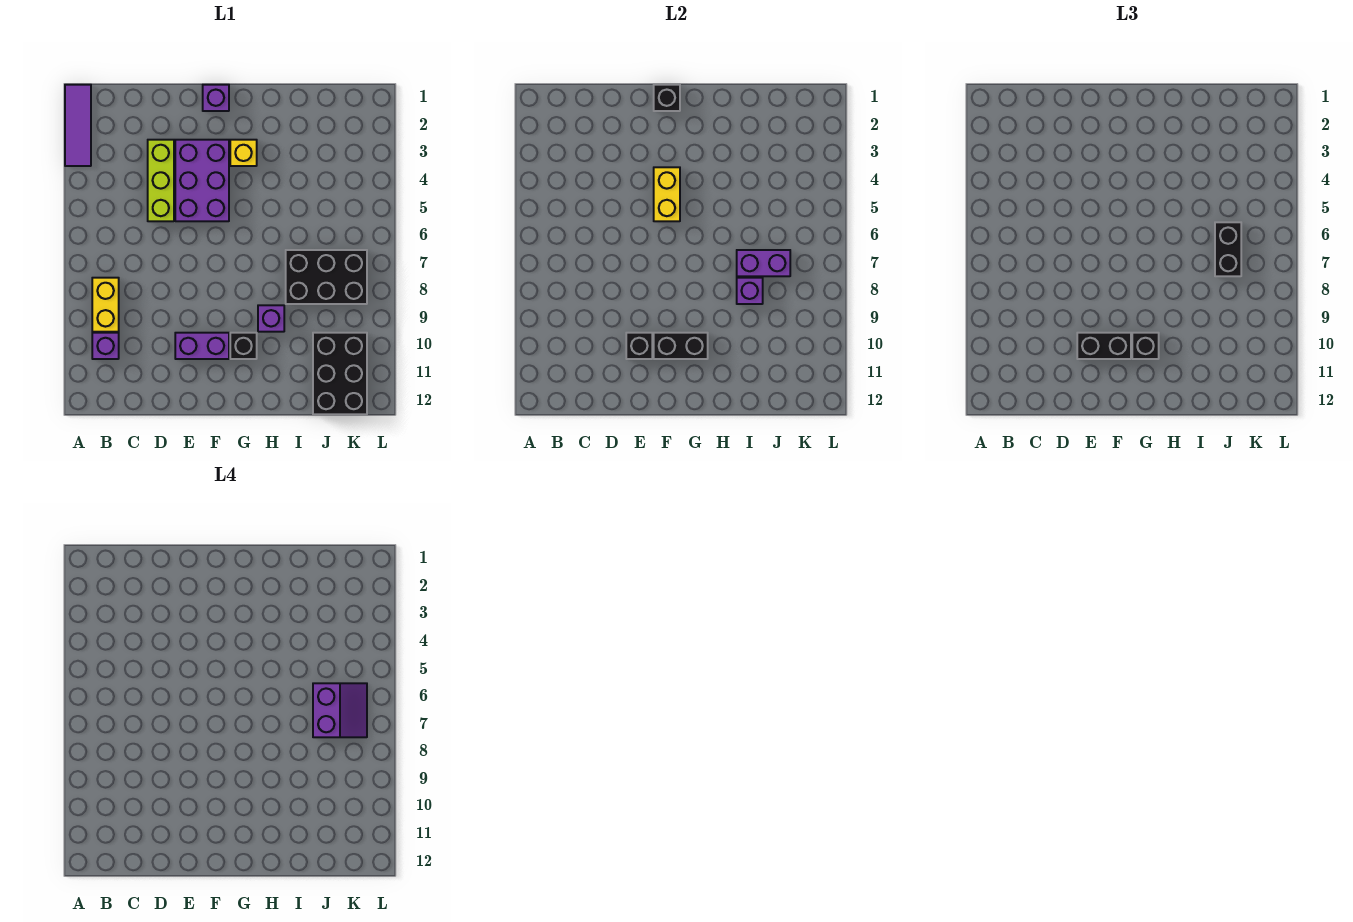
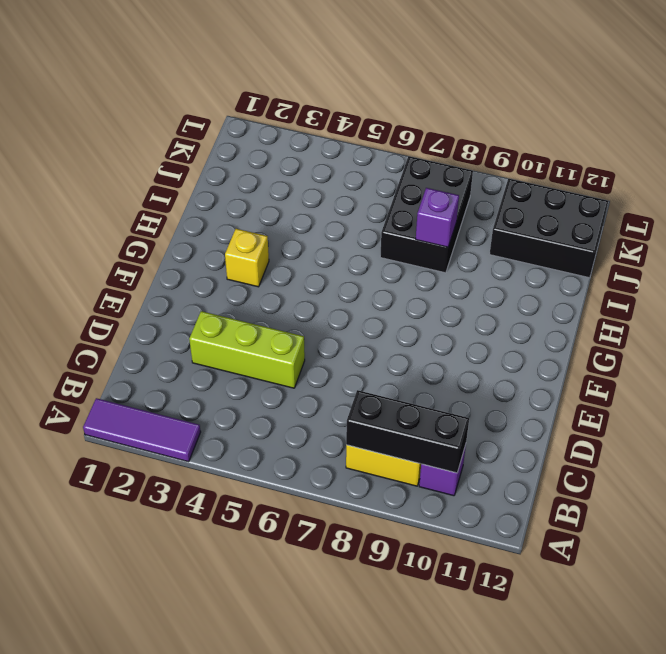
black 1x3 brick [346,390,469,473] -> none
none -> purple 2x3 brick [175,140,229,221]
none -> purple 1x2 brick [175,333,229,359]
none -> purple 1x1 brick [203,85,229,111]

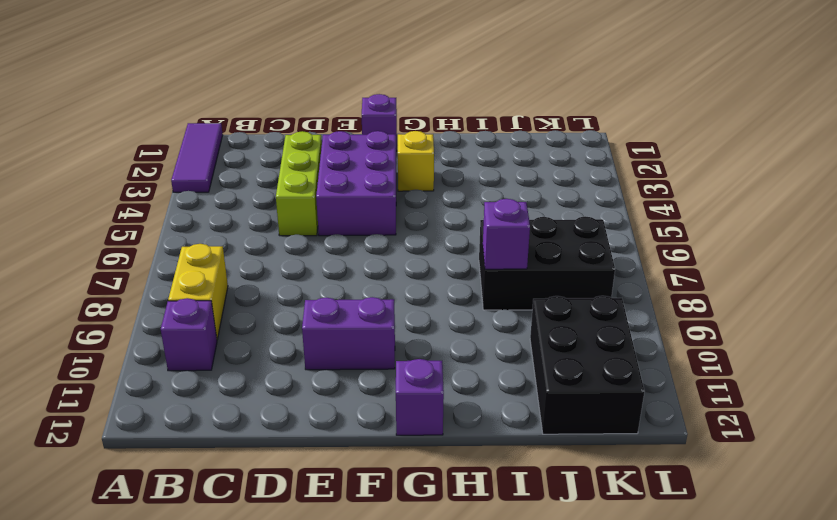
purple 1x1 brick [396,359,444,435] -> purple 1x1 brick moved to [258,305,284,332]
none -> black 1x1 brick [230,333,257,359]
none -> black 1x1 brick [626,333,652,359]
none -> black 1x1 brick [654,85,680,111]

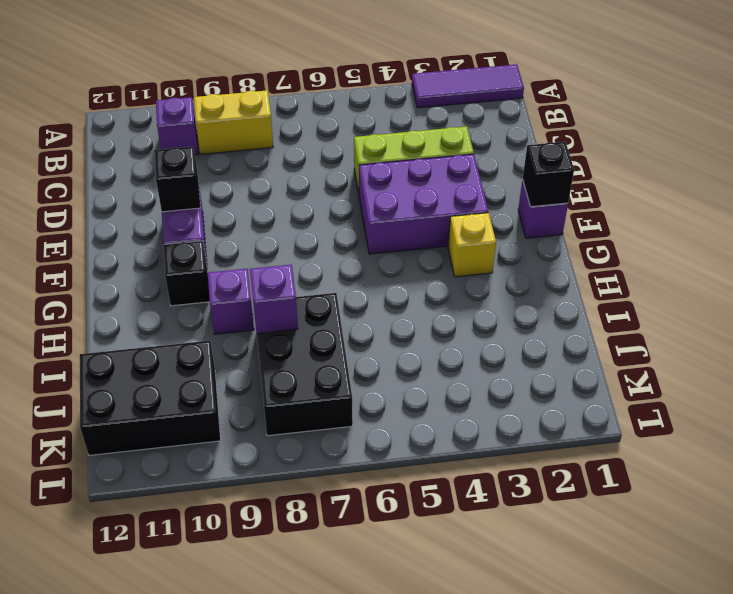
none -> yellow 1x2 brick [654,167,680,221]
none -> black 1x2 brick [654,333,708,359]
none -> purple 1x2 brick [737,250,790,276]

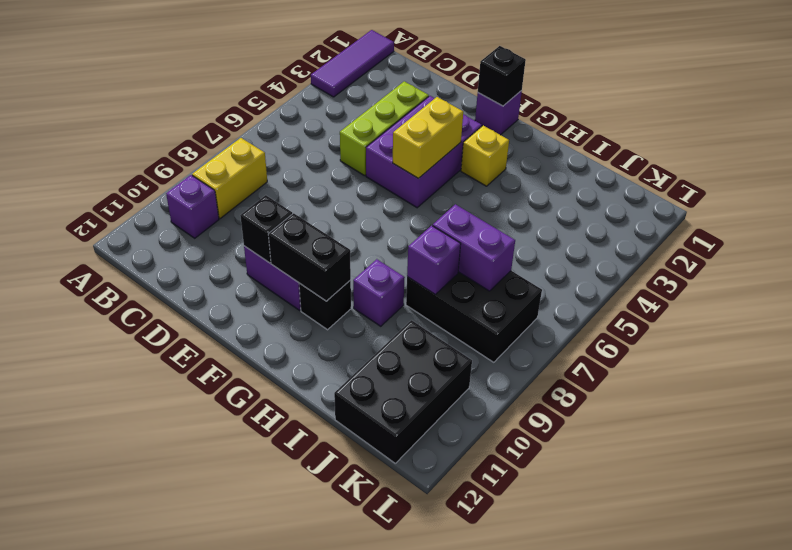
none -> black 1x2 brick [1077,333,1131,359]
none -> black 1x1 brick [1132,333,1159,359]
none -> black 1x2 brick [1215,222,1241,276]

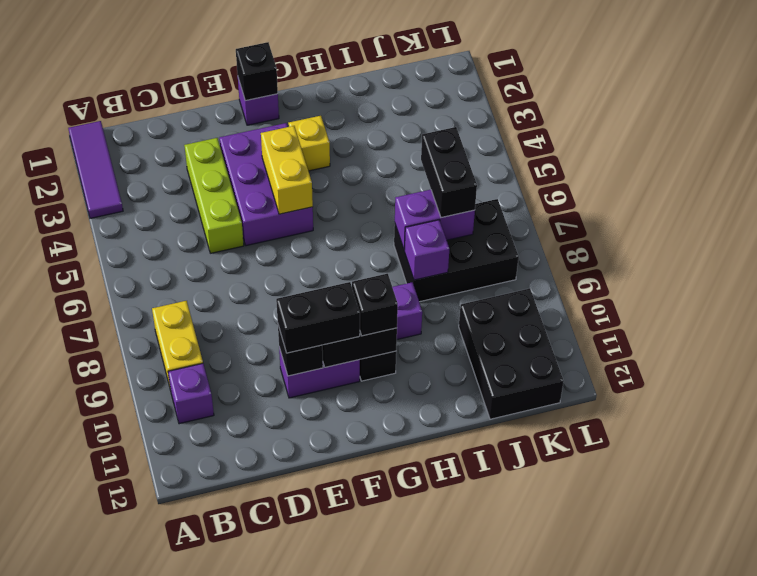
none -> purple 2x2 slope [313,683,367,737]

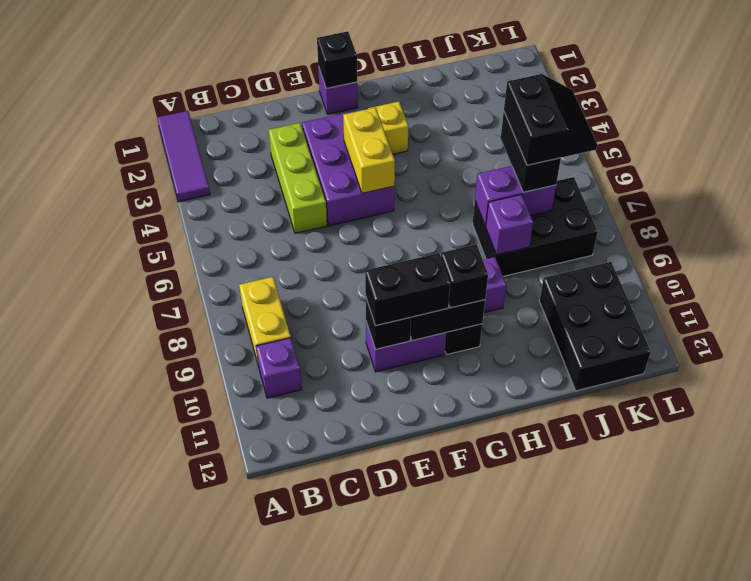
black 2x2 slope [504,74,597,165] -> purple 2x2 slope [313,683,367,737]

